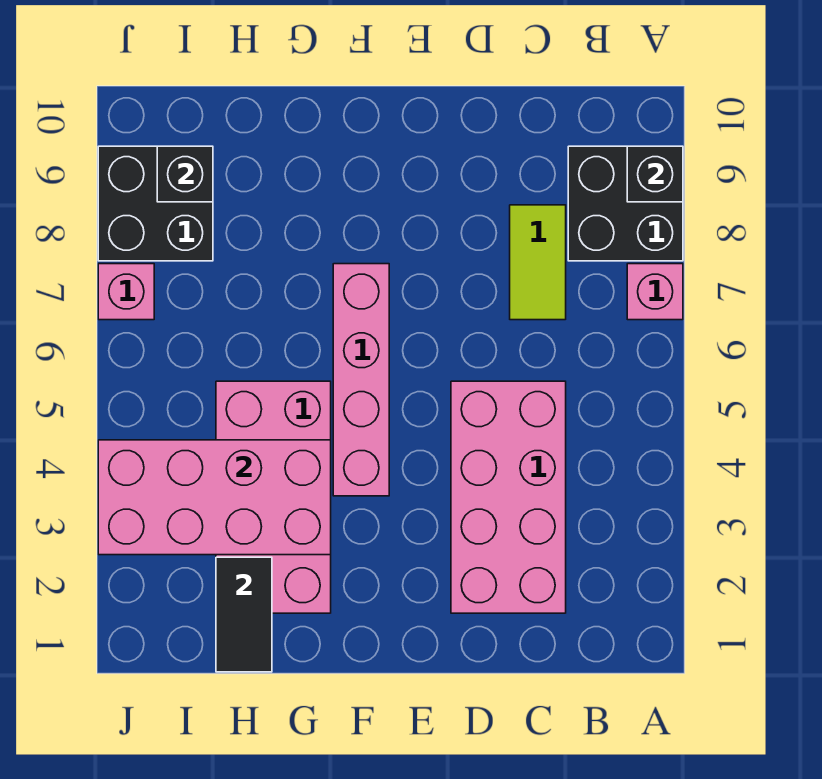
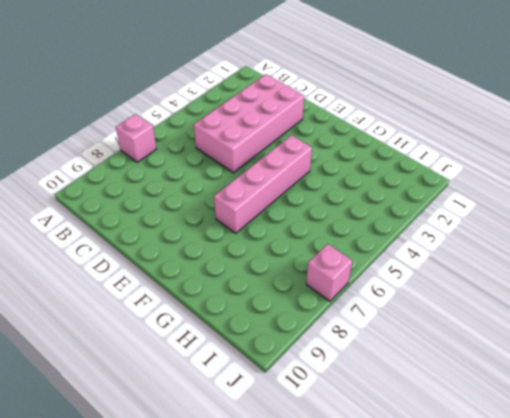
none -> black 2x2 brick [568,146,683,261]
none -> lime 1x2 tile [510,205,566,320]
none -> pink 2x4 brick [216,381,331,613]

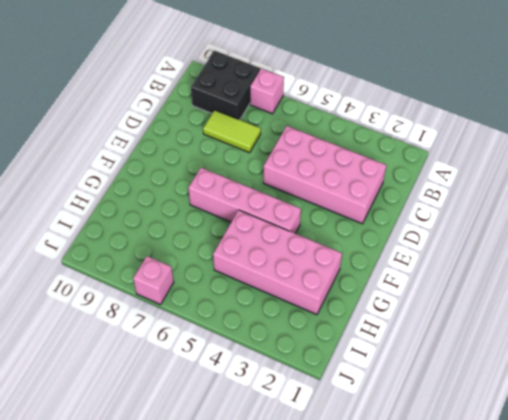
none -> black 2x2 brick [98,146,213,261]
none -> black 1x1 brick [627,146,683,202]
none -> pink 2x4 brick [98,440,331,555]

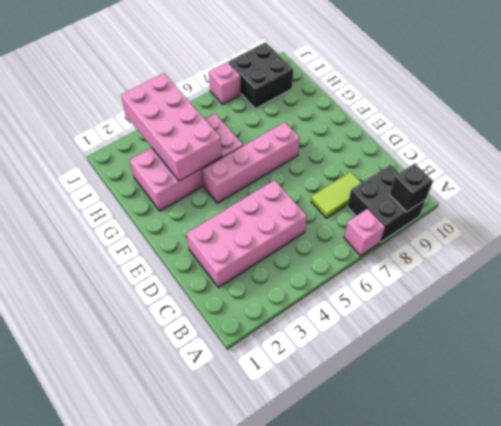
none -> black 1x2 tile [216,557,272,672]
none -> black 1x1 brick [157,146,213,202]

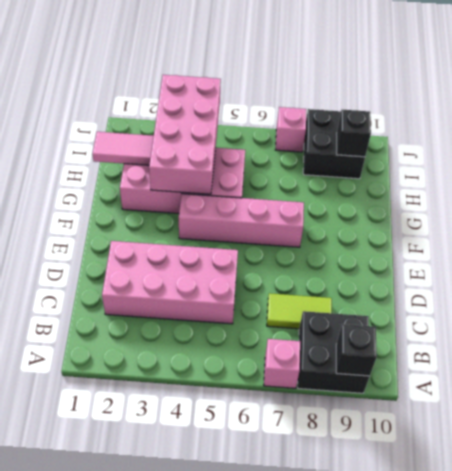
pink 1x2 tile [92,132,154,165] -> black 1x2 tile [216,557,272,672]

